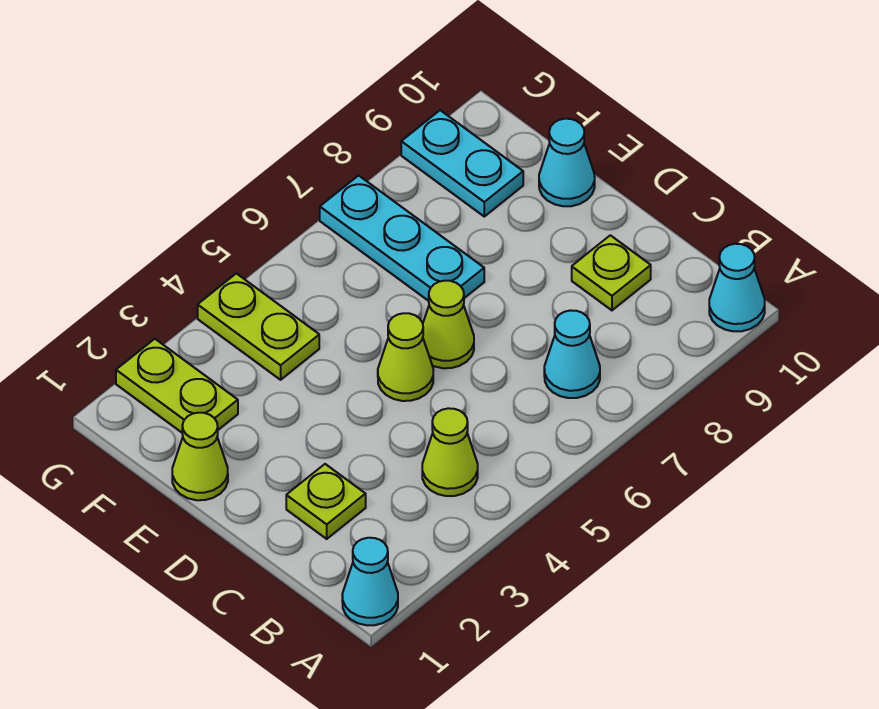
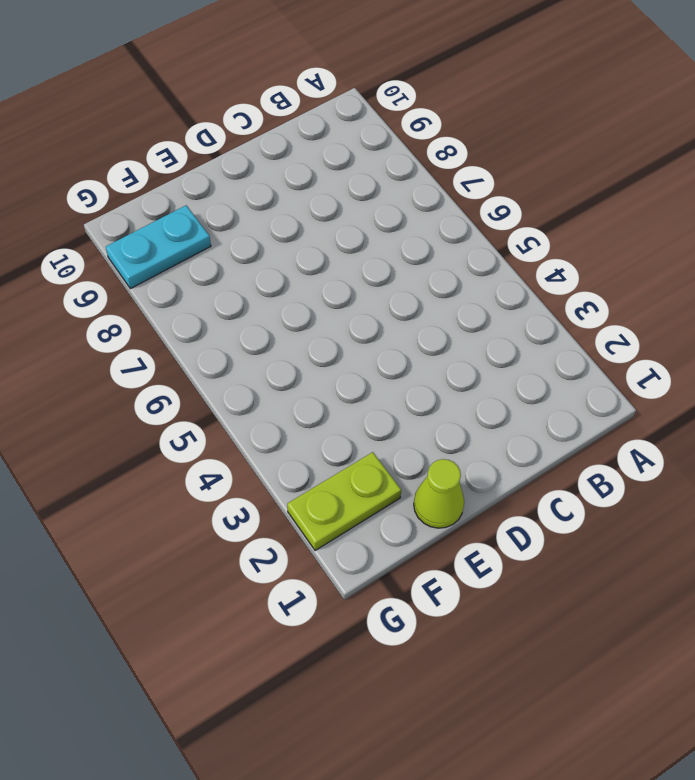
none -> cyan 1x1 cone [342,538,398,625]
none -> cyan 1x1 cone [709,244,765,331]
none -> lime 1x1 cone [422,408,478,496]

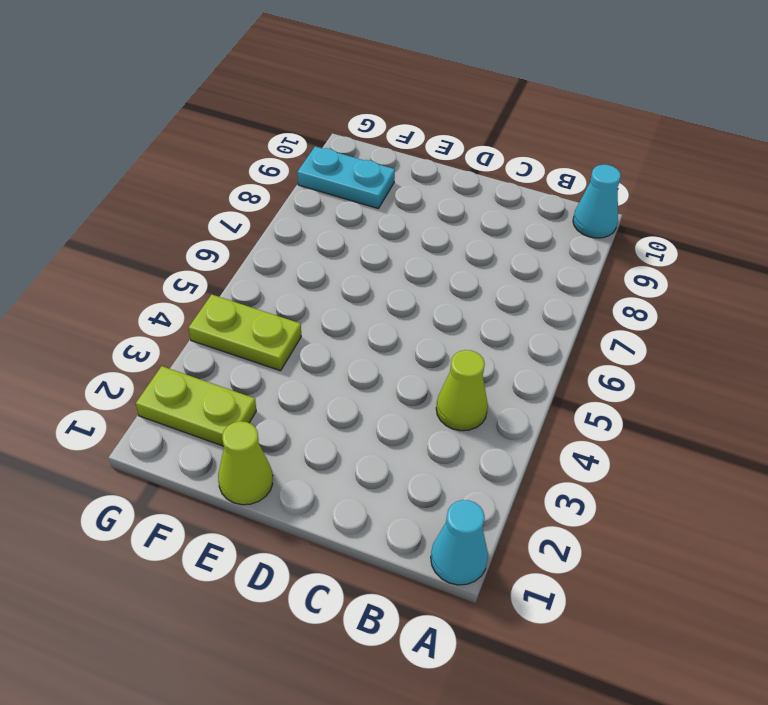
none -> cyan 1x1 cone [544,310,600,398]
none -> lime 1x1 plate [286,464,366,539]
none -> lime 1x1 plate [572,235,651,310]

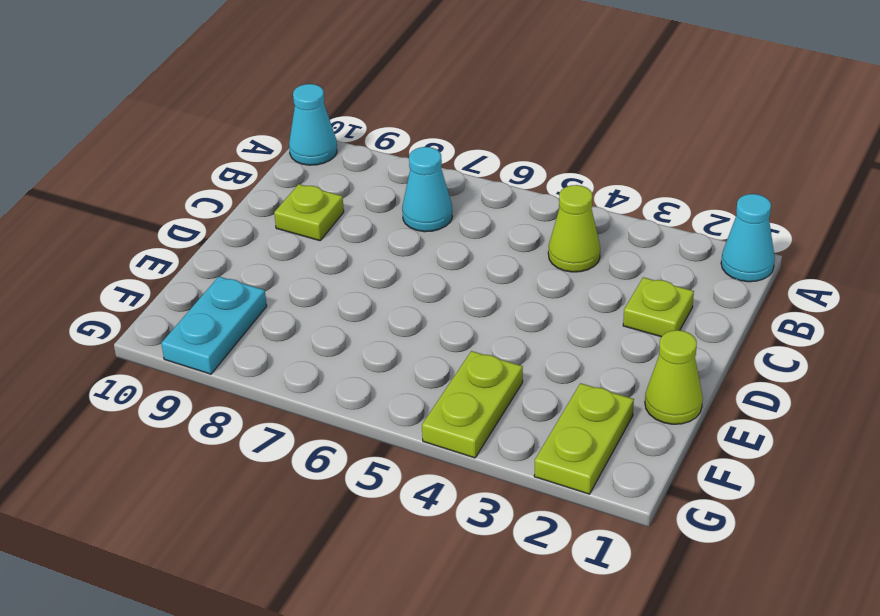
none -> lime 1x1 cone [378,313,433,401]
none -> lime 1x1 cone [423,281,474,368]
none -> cyan 1x3 plate [320,176,484,301]

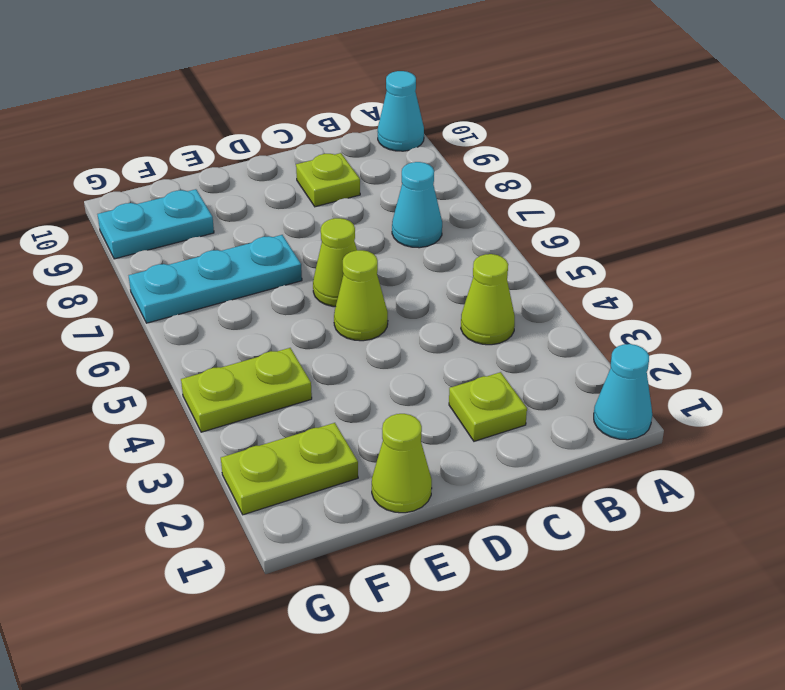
none -> cyan 1x1 cone [539,119,595,206]

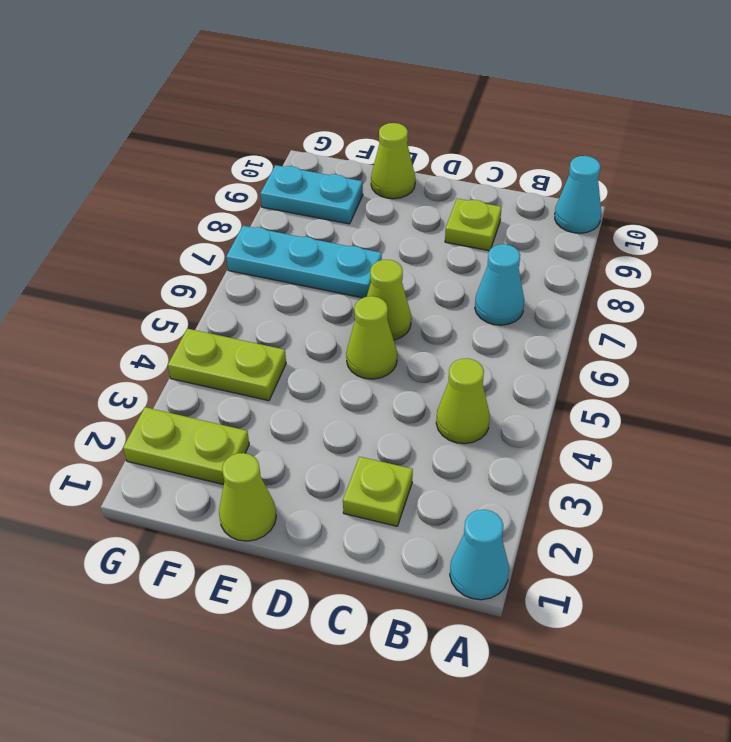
lime 1x1 cone [371,123,415,199] -> cyan 1x1 cone [539,119,595,206]

